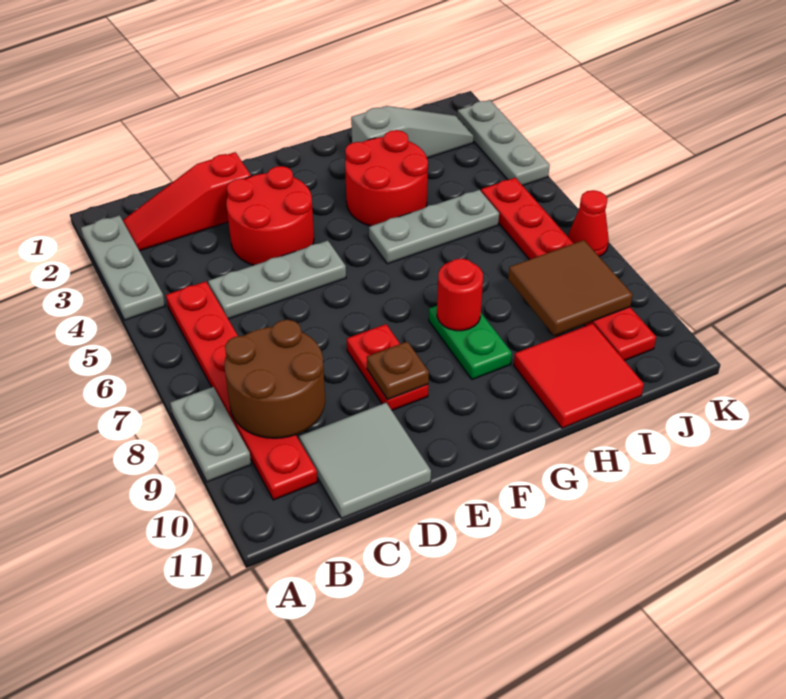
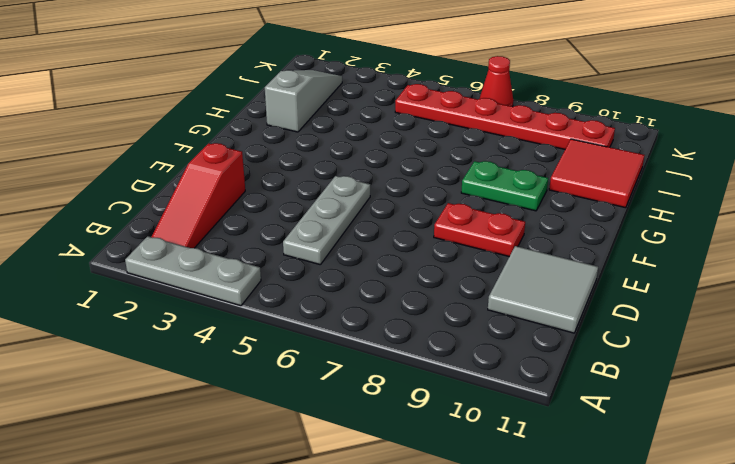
none -> grey 1x2 plate [170,387,251,482]
none -> red 1x6 plate [166,282,318,500]
none -> red 2x2 round brick [226,166,314,265]

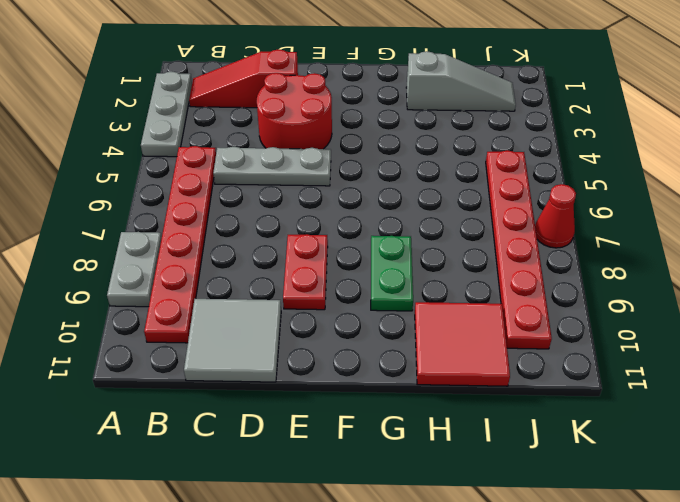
none -> red 2x2 round brick [345,130,428,226]
none -> grey 1x3 plate [369,190,499,264]
none -> grey 1x3 plate [457,100,550,186]

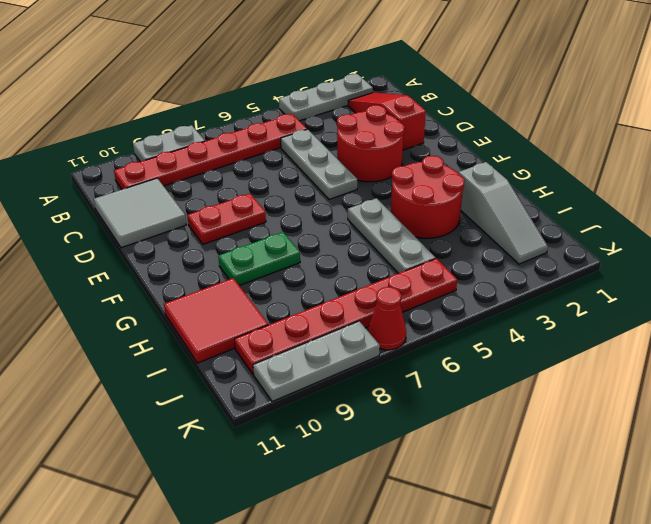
grey 1x3 plate [253,321,380,402] -> grey 1x3 plate moved to [457,100,550,186]
none -> brown 2x2 round brick [225,320,325,438]
none -> brown 1x1 plate [367,342,429,400]
none -> red 1x1 round brick [437,259,483,331]

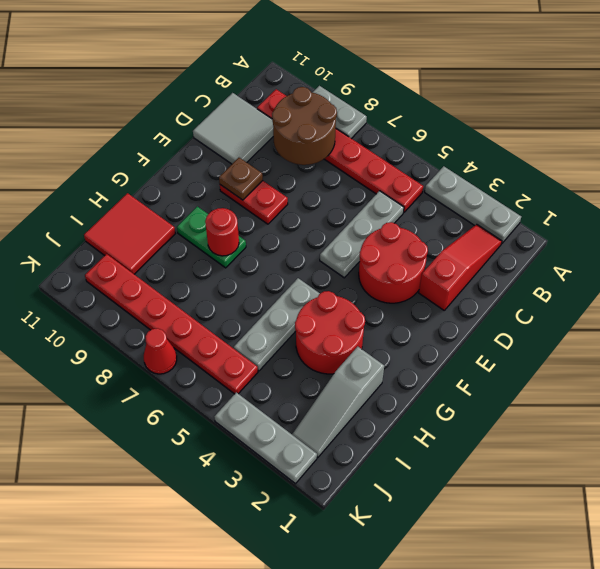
none -> brown 2x2 tile [508,240,633,336]

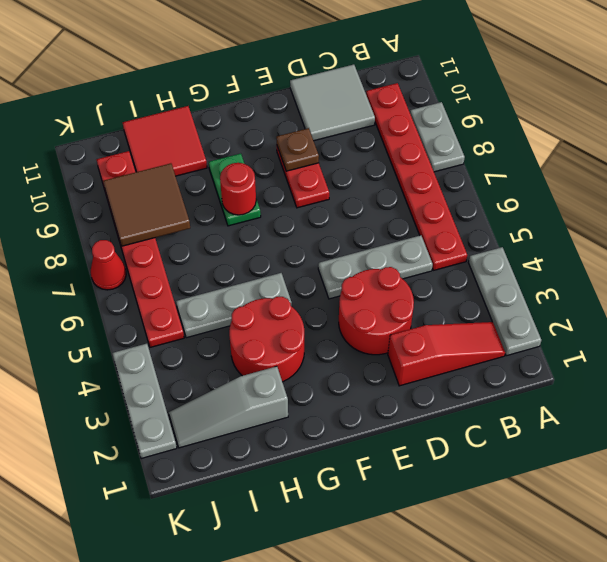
none -> brown 2x2 round brick [225,320,325,438]

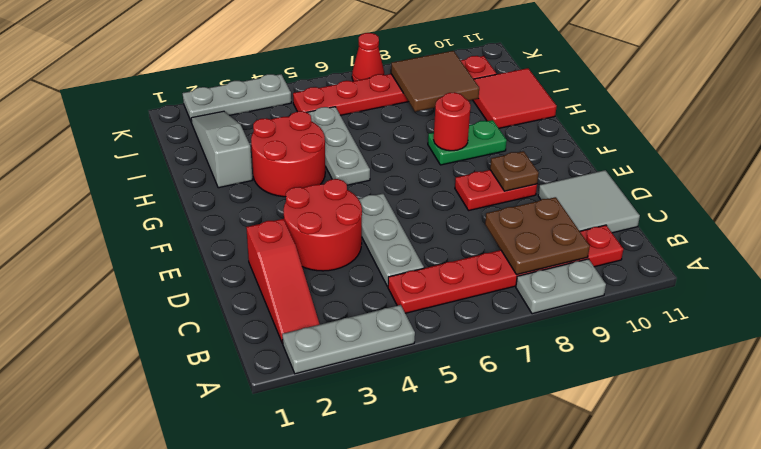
brown 2x2 plate [485,197,590,275] -> brown 2x2 round brick [225,320,325,438]

